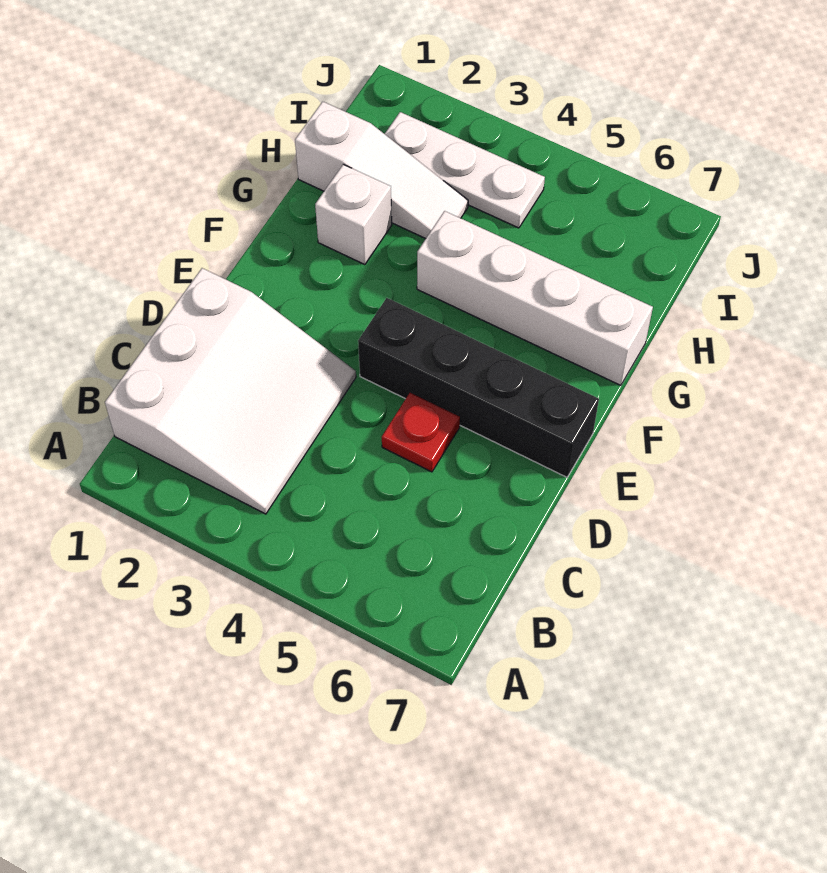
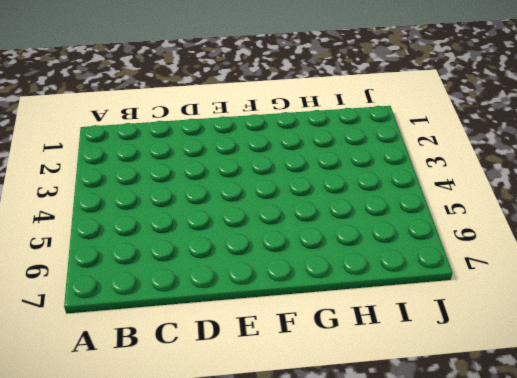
none -> white 3x3 slope [105,268,356,514]
none -> red 1x1 plate [382,393,460,472]

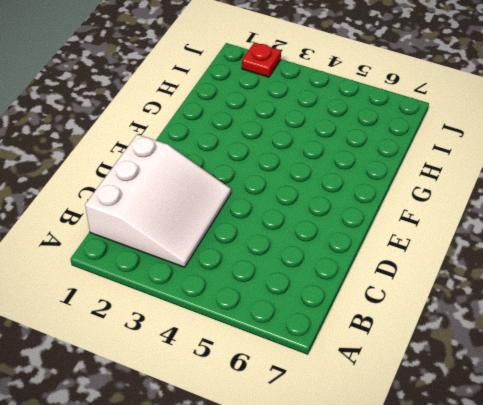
red 1x1 plate [242,42,281,77] -> red 1x1 plate moved to [382,393,460,472]
none -> black 1x4 brick [358,298,599,477]
none -> white 1x1 brick [315,164,392,265]

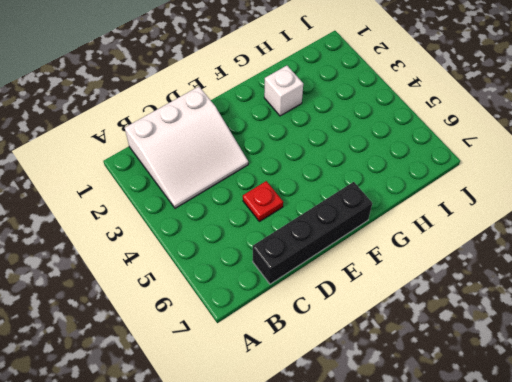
black 1x4 brick [253,182,372,284] -> black 1x4 brick turned to [358,298,599,477]
none -> white 1x4 brick [417,211,653,385]
none -> white 1x3 slope [295,102,468,239]

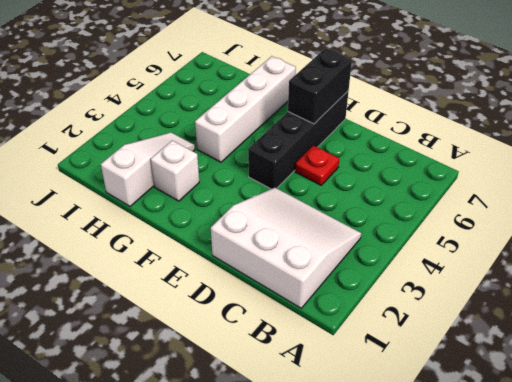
black 1x2 brick [288,48,352,124] -> none
none -> white 1x3 plate [385,112,545,228]

